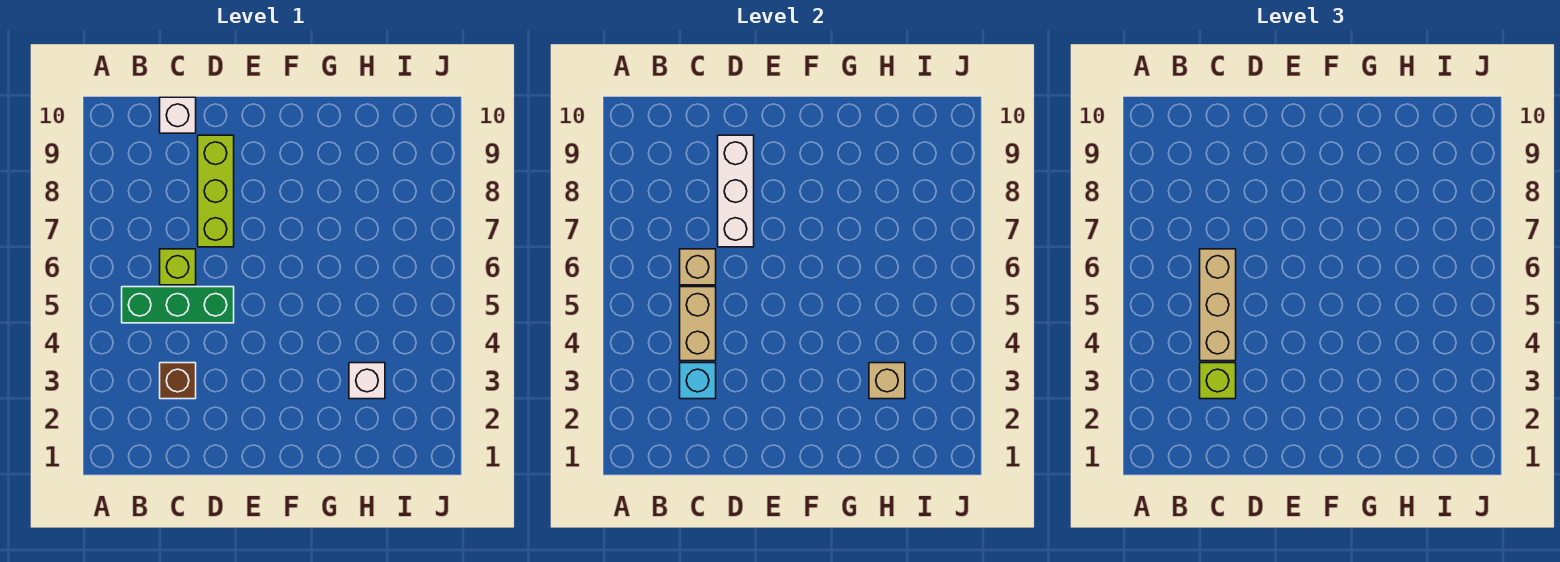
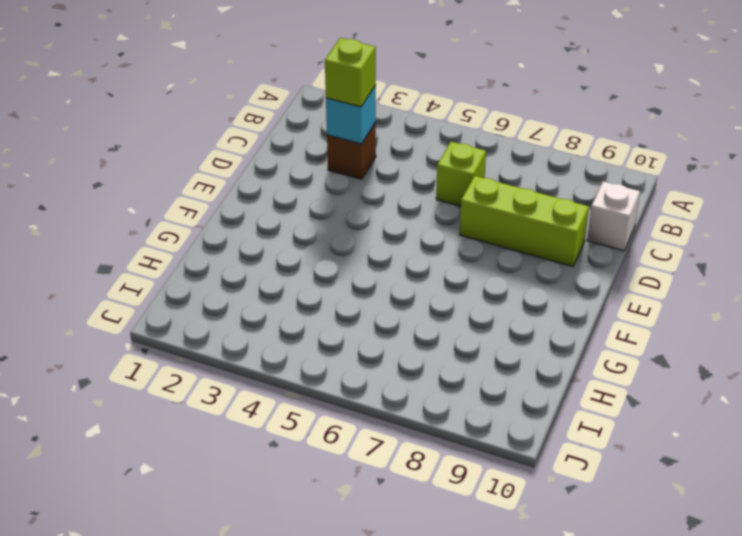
none -> green 1x3 brick [122,287,234,323]
none -> white 1x1 brick [349,363,385,399]
none -> tan 1x2 brick [680,287,716,361]

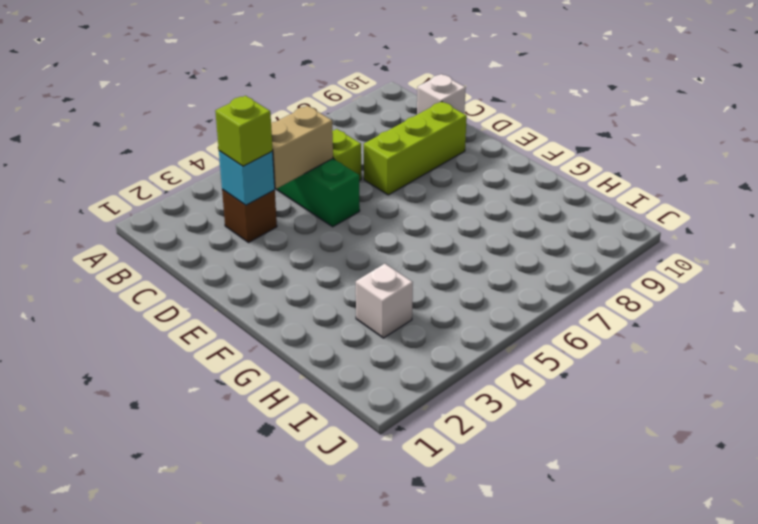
none -> tan 1x1 brick [680,249,716,285]
none -> white 1x3 brick [718,135,754,247]
none -> tan 1x1 brick [869,363,905,399]

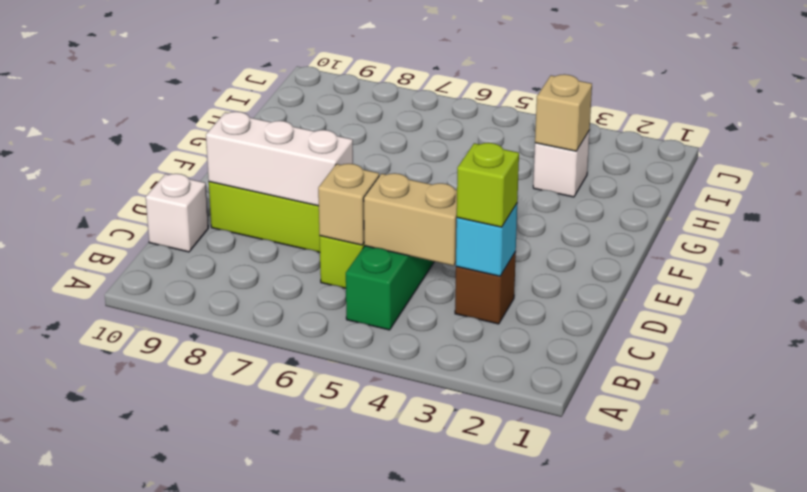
none -> tan 1x3 brick [1200,249,1236,361]

